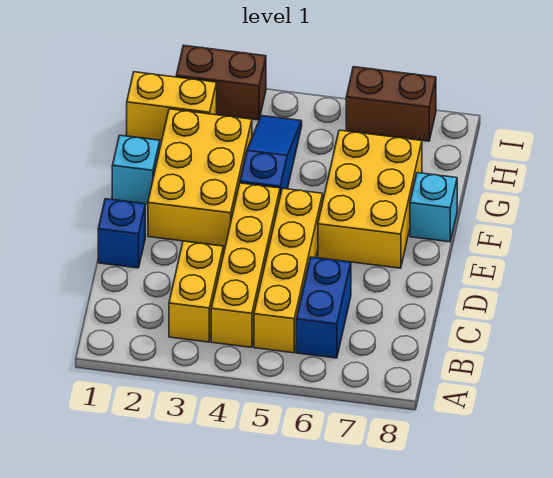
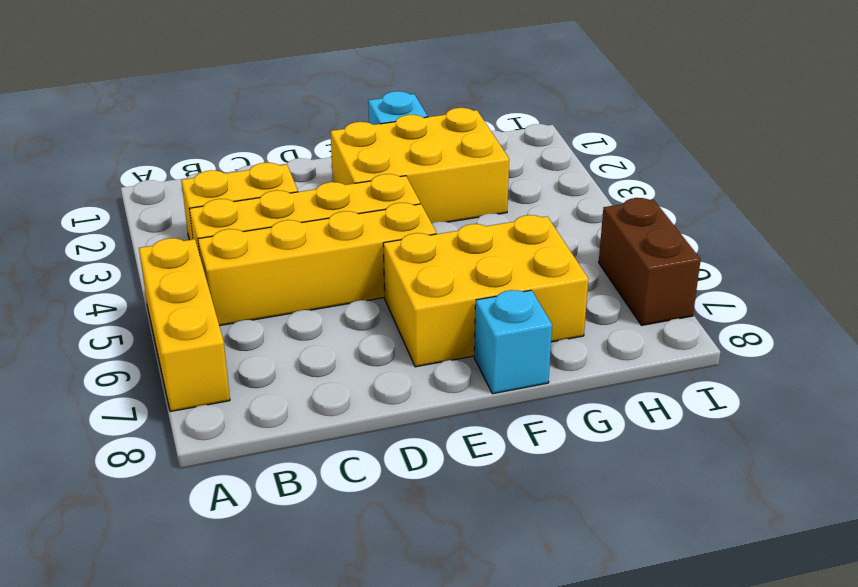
yellow 1x3 brick [139,238,230,412] -> none
none -> blue 1x2 brick [296,257,351,358]
none -> blue 1x1 brick [98,199,145,268]
none -> blue 1x3 slope [240,116,302,195]

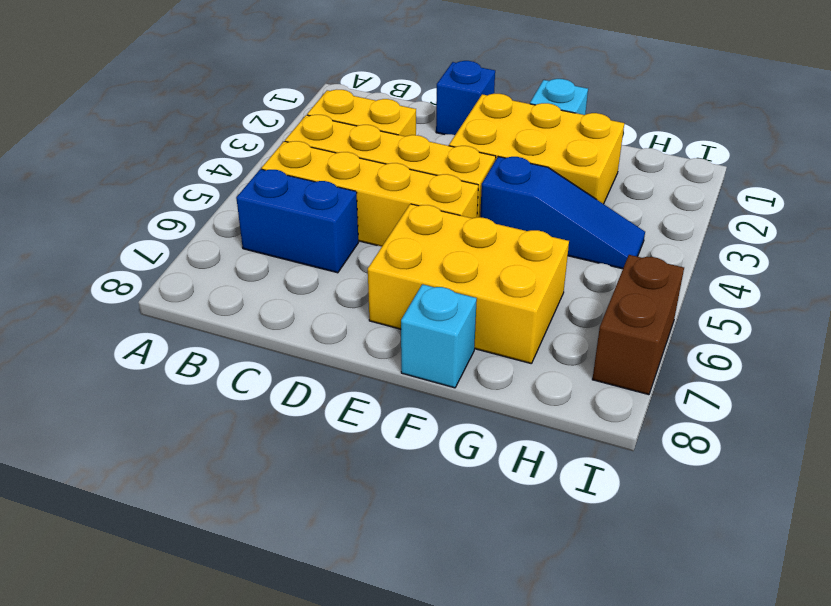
none -> yellow 1x2 brick [127,72,217,140]
none -> brown 1x2 brick [176,45,266,120]

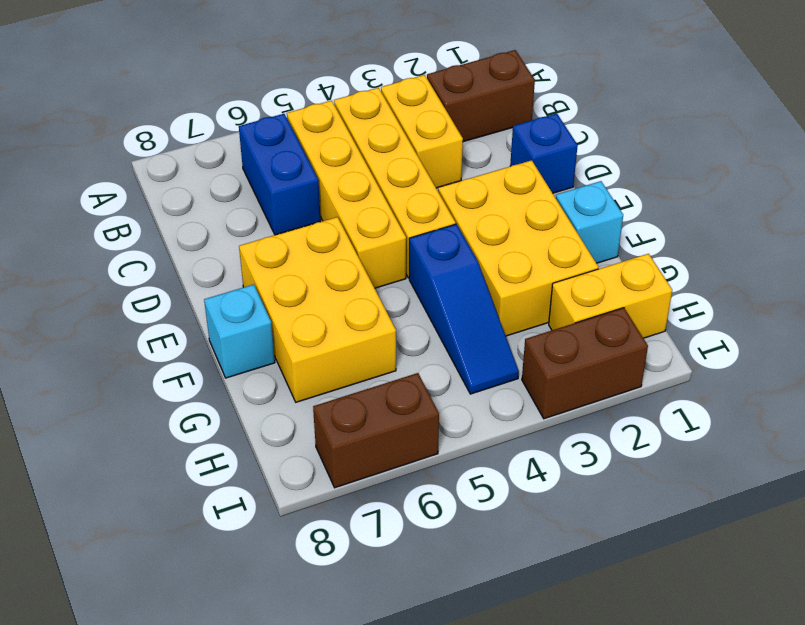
brown 1x2 brick [427,50,535,142] -> none

